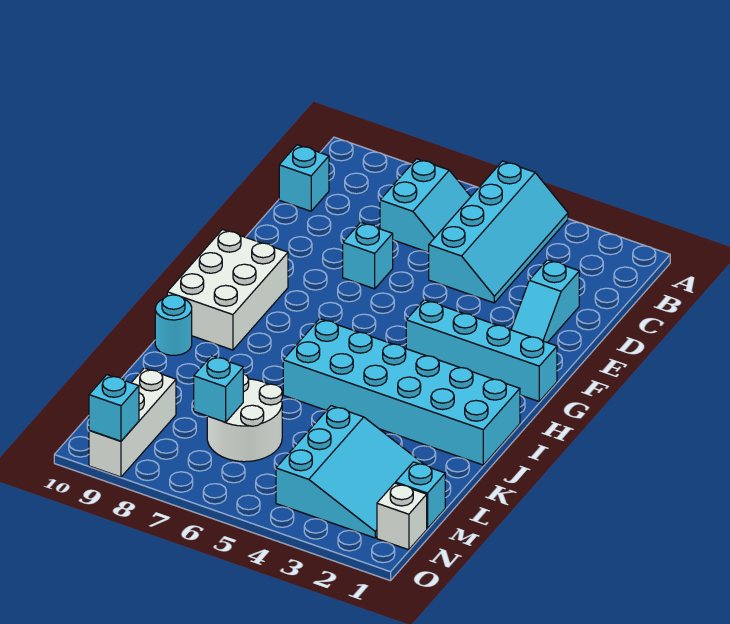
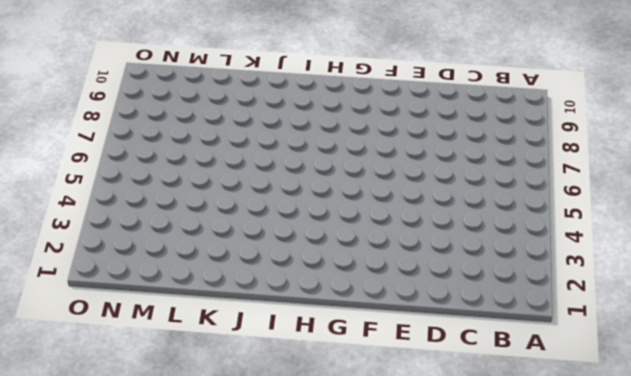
none -> cyan 2x4 slope [429,161,568,303]
none -> cyan 2x2 slope [380,159,471,252]
none -> cyan 1x1 brick [279,145,329,211]

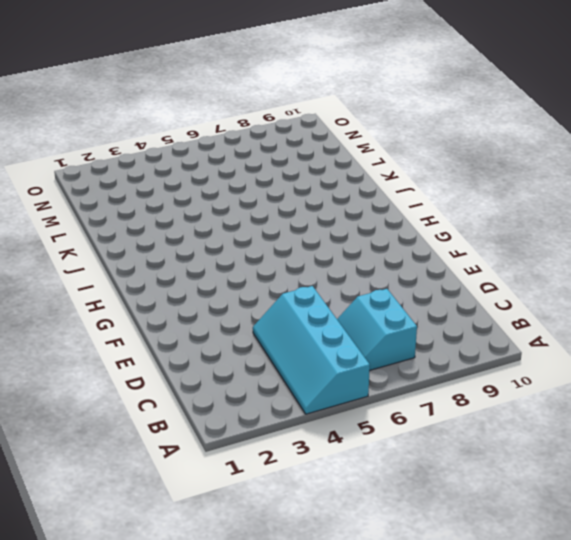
none -> cyan 1x1 brick [279,145,329,211]
none -> cyan 1x2 slope [511,260,579,343]
none -> cyan 1x1 brick [343,222,393,289]

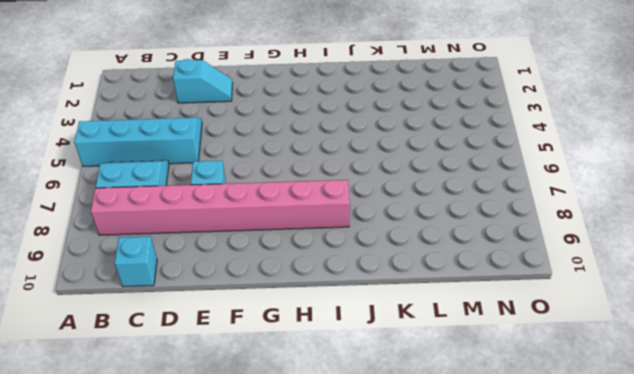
pink 1x8 brick [91,180,350,235] -> none
none -> cyan 1x4 brick [406,300,557,401]
none -> white 2x3 brick [167,230,288,350]
none -> cyan 2x6 brick [283,319,520,465]

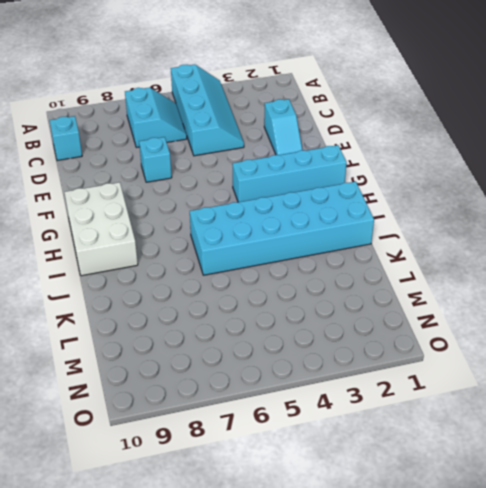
none -> cyan 1x1 round brick [155,295,192,355]
none -> cyan 3x3 slope [276,406,423,538]
none -> white 2x2 round brick [207,374,282,462]

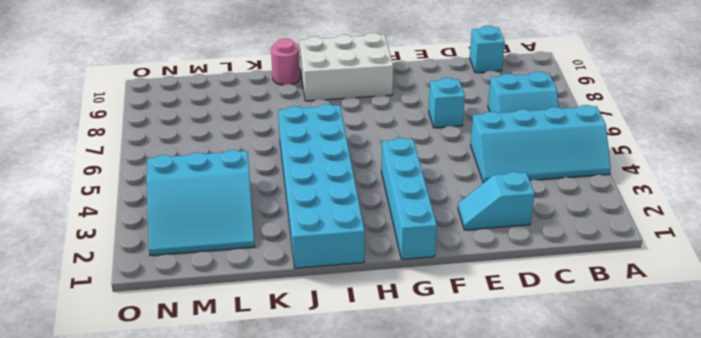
pink 1x1 round brick [271,38,300,85] -> cyan 1x1 round brick [155,295,192,355]
none -> white 2x2 round brick [207,374,282,462]
none -> cyan 1x1 brick [396,462,445,529]
none -> white 1x3 brick [89,368,176,477]

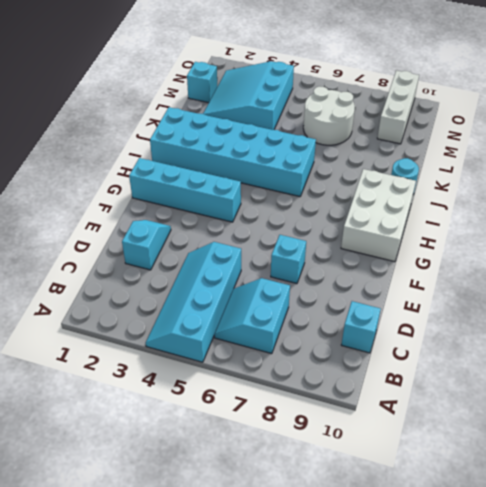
none -> white 1x1 brick [377,483,427,550]
none -> cyan 1x1 brick [194,356,243,422]
none -> cyan 1x1 brick [89,375,139,441]

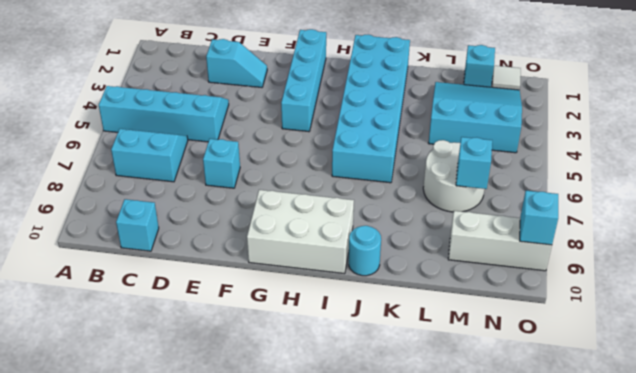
white 1x1 tile [492,66,521,90] -> white 1x1 brick [377,483,427,550]

